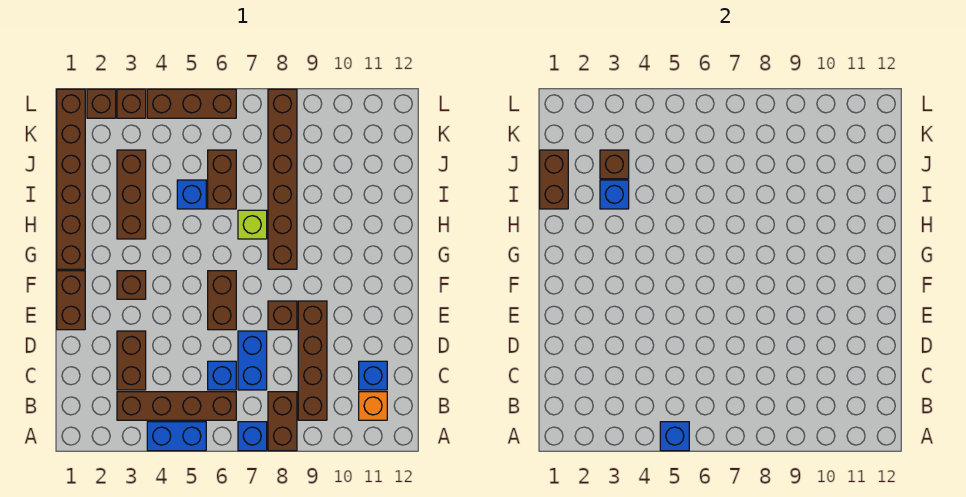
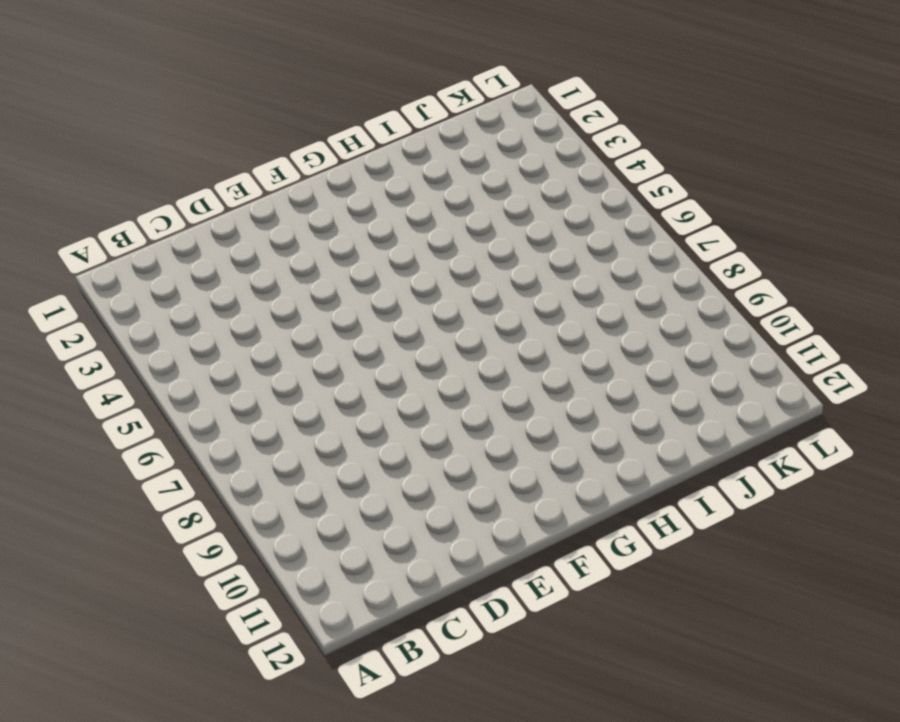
none -> blue 1x2 brick [147,422,206,451]
none -> blue 1x1 brick [238,422,267,451]
none -> brown 1x2 brick [268,392,297,451]

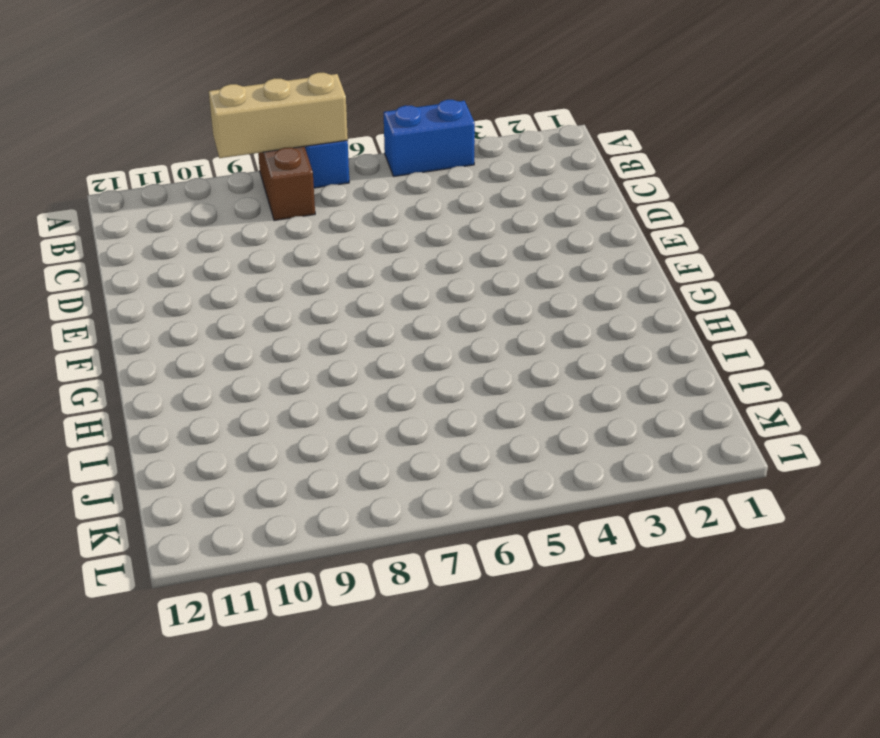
tan 1x3 brick [209,73,348,158] -> none
none -> brown 1x4 brick [117,392,236,420]
none -> brown 1x4 brick [298,301,327,420]
none -> orange 1x1 brick [359,392,387,420]

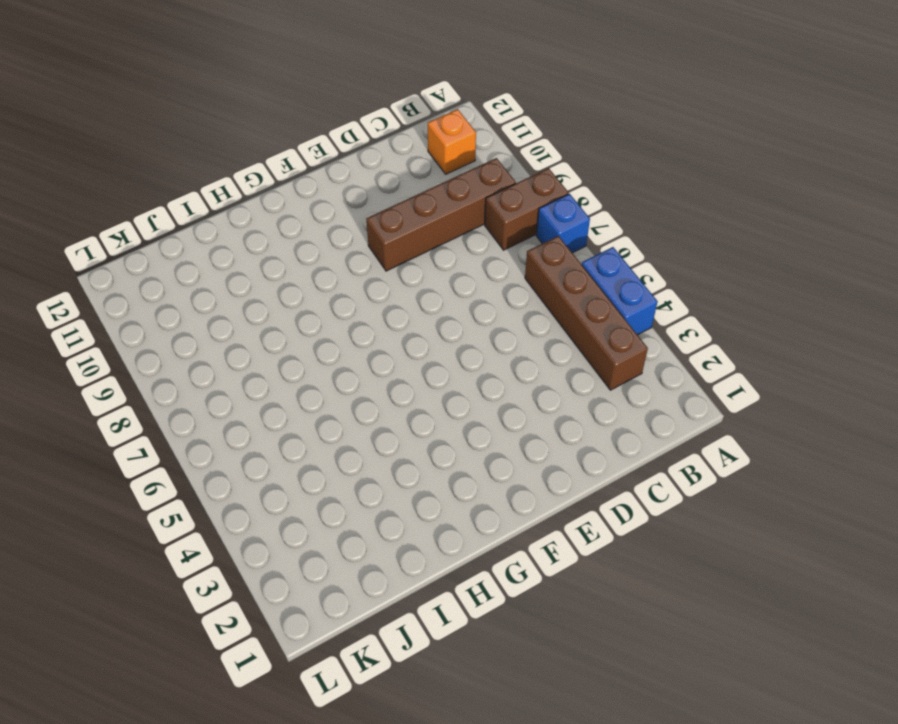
none -> brown 1x2 brick [117,331,146,390]
none -> blue 1x1 brick [208,361,236,390]
none -> blue 1x2 brick [238,331,267,390]

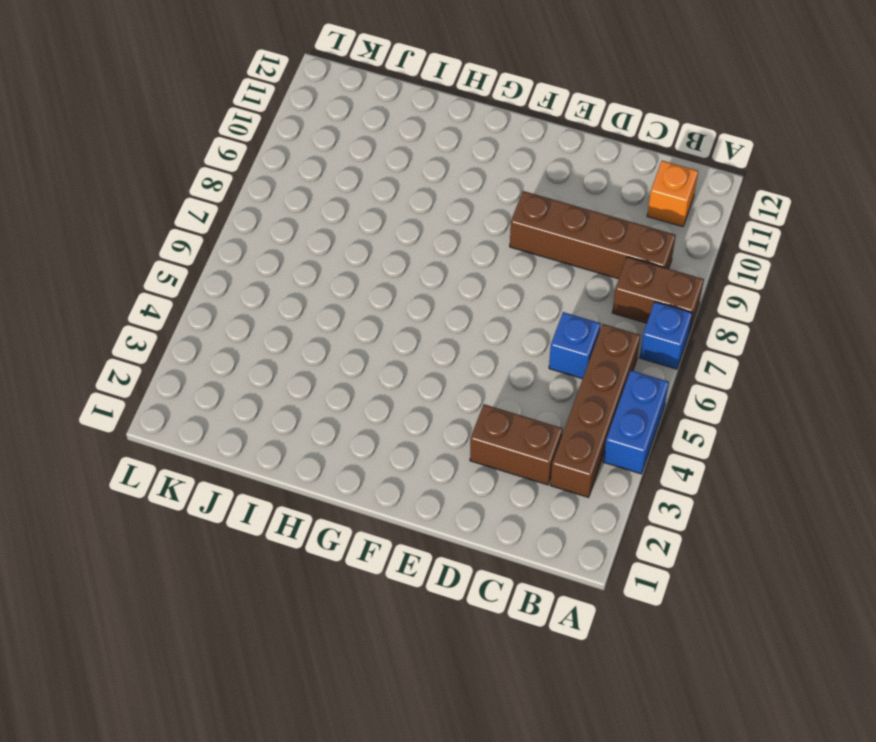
none -> blue 1x2 brick [238,331,267,390]
none -> blue 1x1 brick [359,361,387,390]
none -> brown 1x2 brick [57,271,85,330]

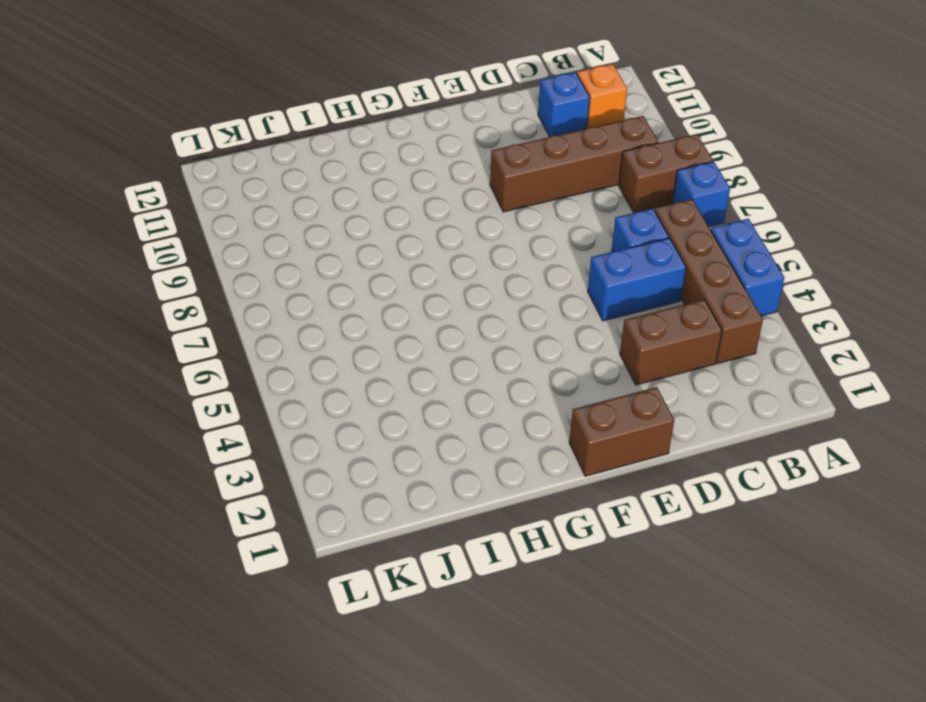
blue 1x2 brick [588,238,686,321] -> blue 1x2 brick moved to [238,331,267,390]
none -> brown 1x2 brick [208,271,236,330]
none -> brown 1x1 brick [268,301,297,330]
none -> brown 1x1 brick [117,271,146,299]

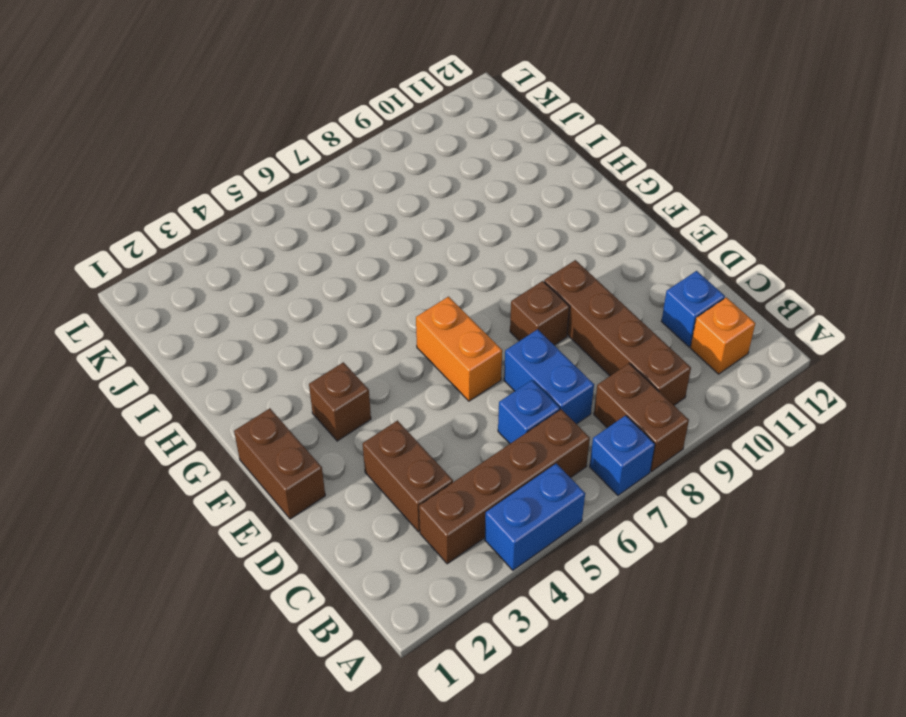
orange 1x2 brick [416,297,502,401] -> brown 1x2 brick [208,271,236,330]
none -> brown 1x6 brick [57,89,85,269]
none -> brown 1x6 brick [268,89,297,269]
none -> brown 1x3 brick [117,150,146,239]

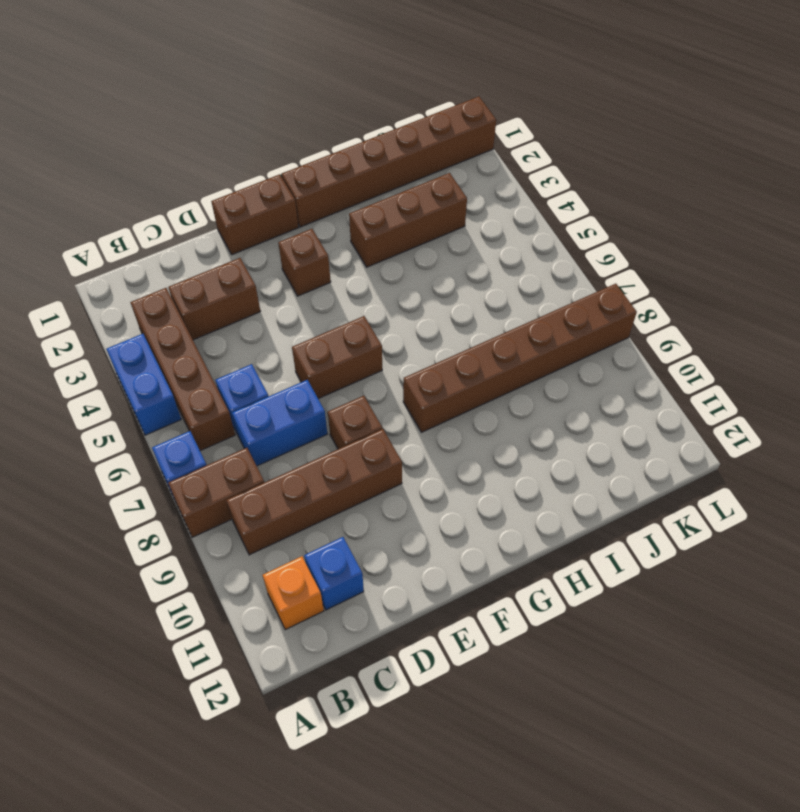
none -> lime 1x1 brick [238,210,267,239]
none -> blue 1x1 brick [177,180,206,209]
none -> brown 1x2 brick [208,150,236,209]

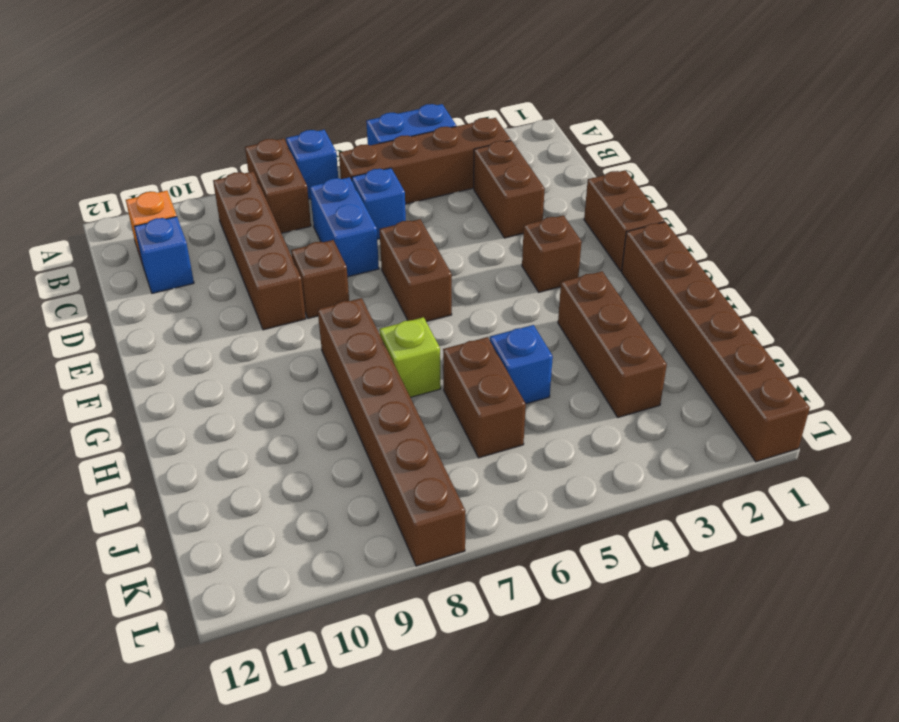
none -> brown 1x1 brick [87,89,116,118]
none -> brown 1x1 brick [117,89,146,118]
none -> brown 1x3 brick [147,89,236,118]

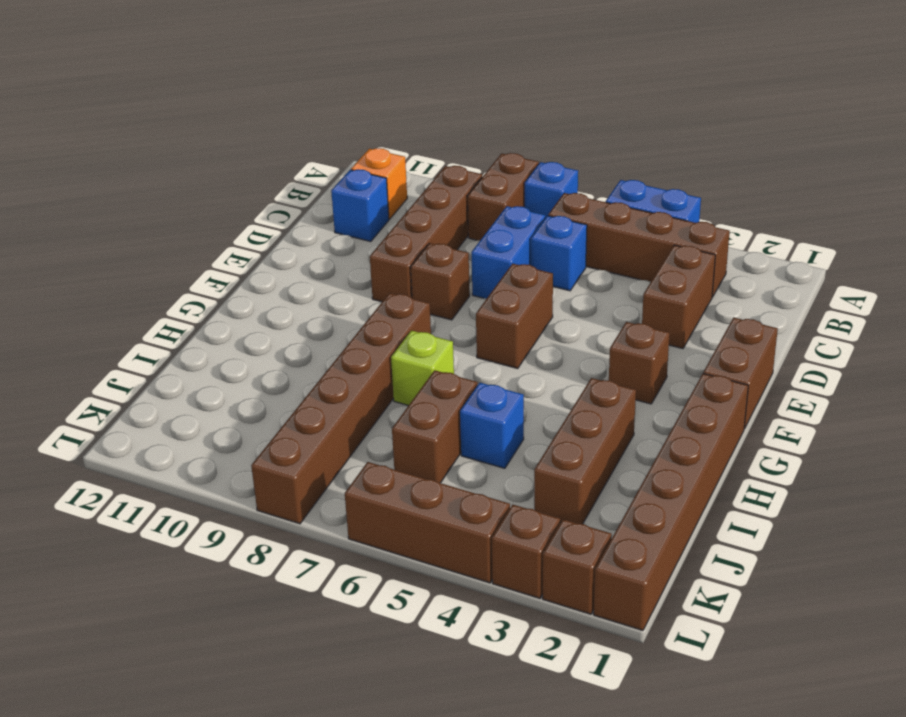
none -> blue 1x1 brick [660,422,689,451]
none -> brown 1x2 brick [540,150,568,209]
none -> blue 1x1 brick [600,180,629,209]

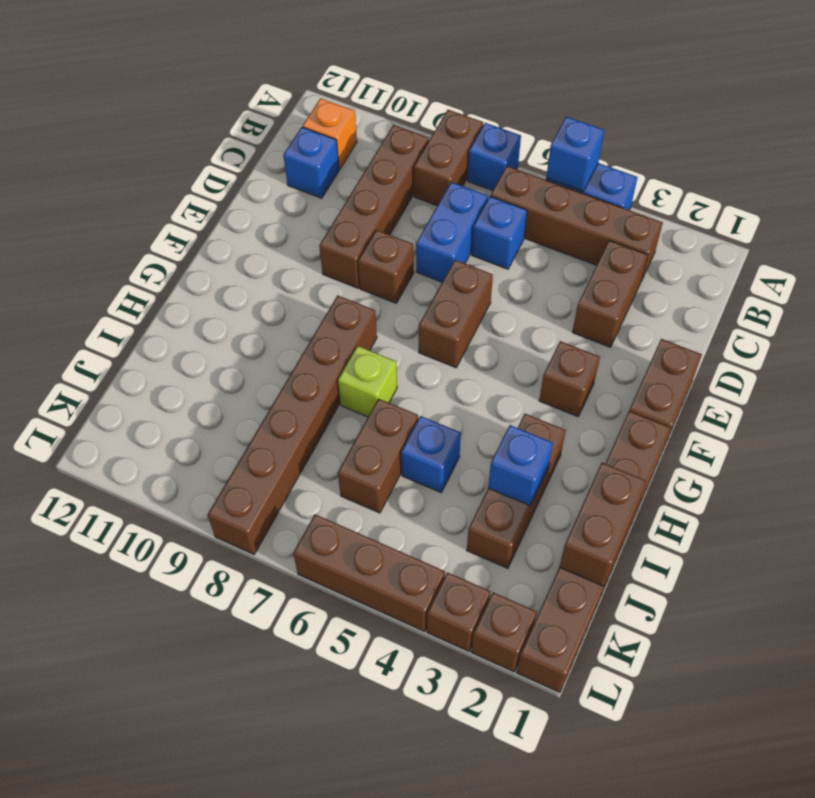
none -> brown 1x1 brick [600,150,629,179]

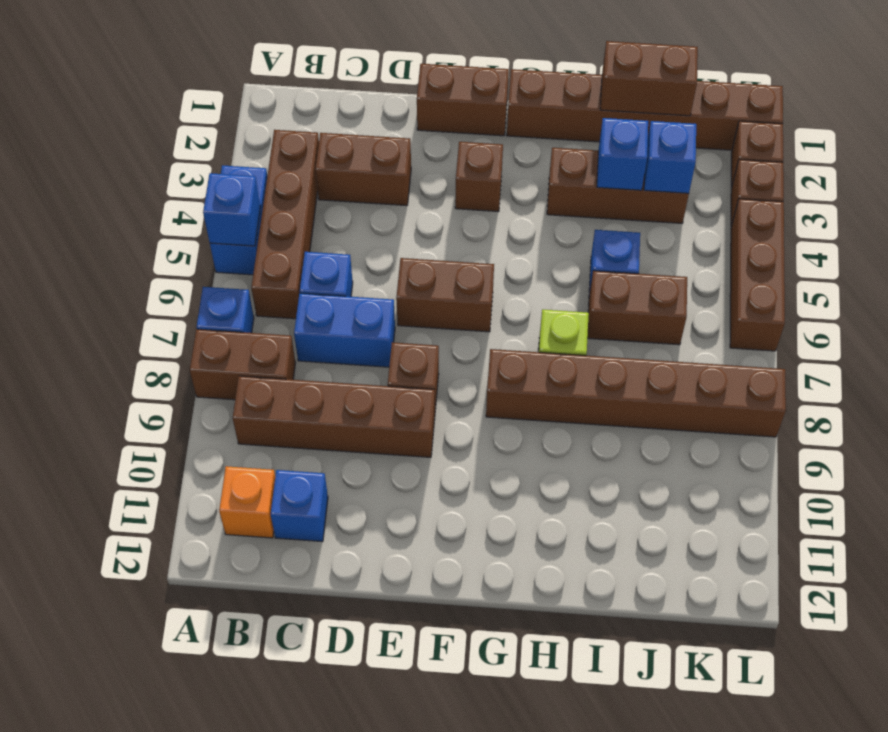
blue 1x1 brick [644,121,696,193] -> brown 1x1 brick [600,150,629,179]

